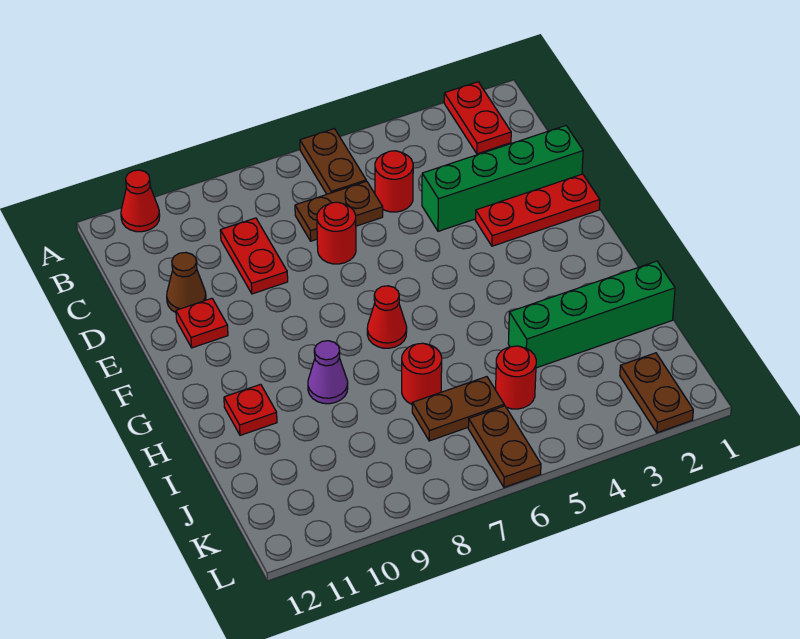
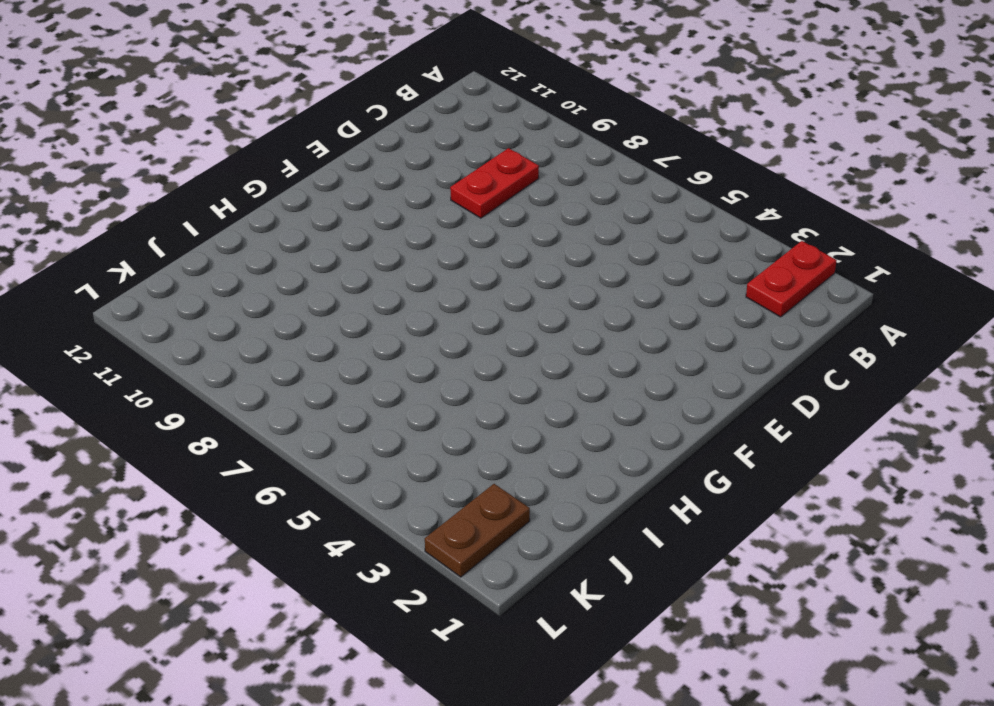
none -> brown 1x2 plate [300,129,366,194]
none -> red 1x1 cone [121,170,160,232]
none -> red 1x1 round brick [375,151,413,212]

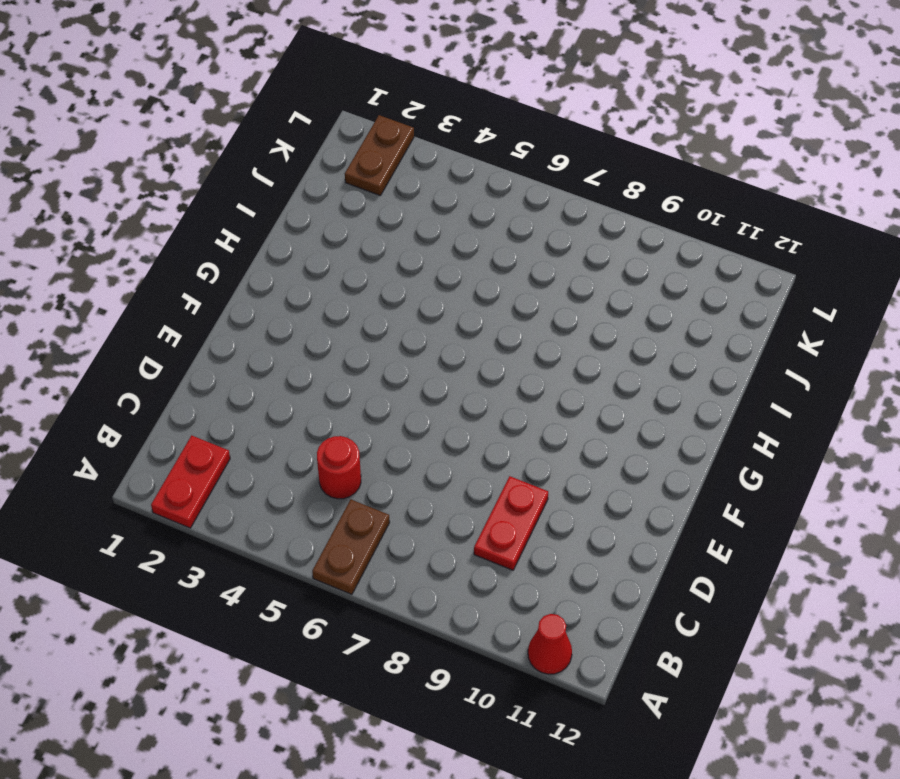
none -> brown 1x2 plate [295,181,383,241]
none -> green 1x4 brick [422,126,583,231]
none -> red 1x1 round brick [317,202,356,264]

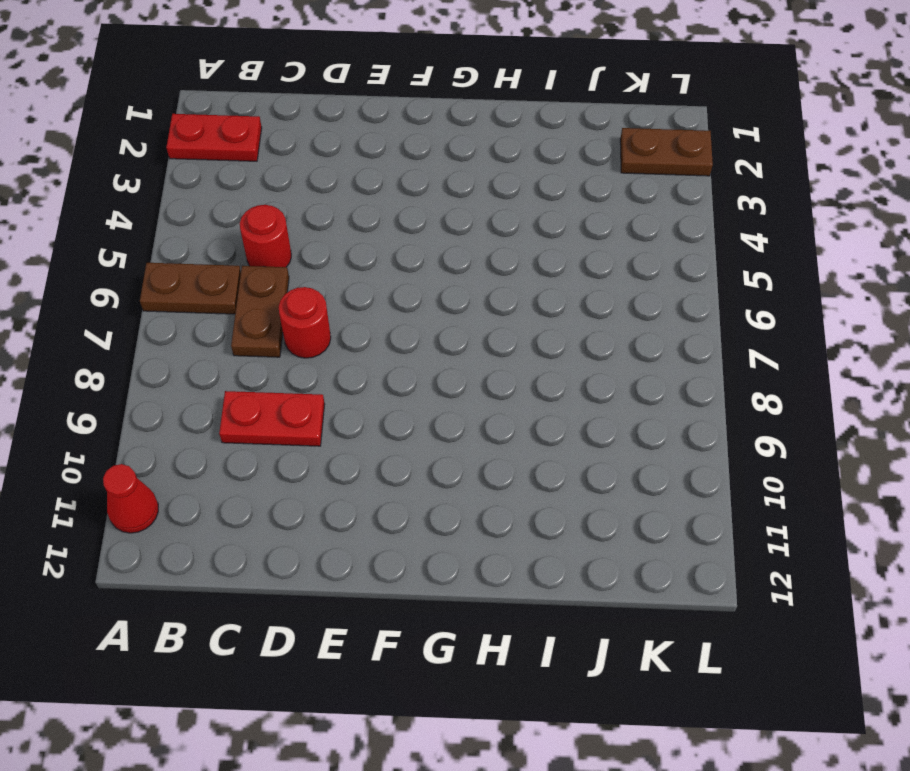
none -> green 1x4 brick [422,126,583,231]
none -> brown 1x1 cone [167,252,206,312]
none -> red 1x3 plate [475,174,600,246]

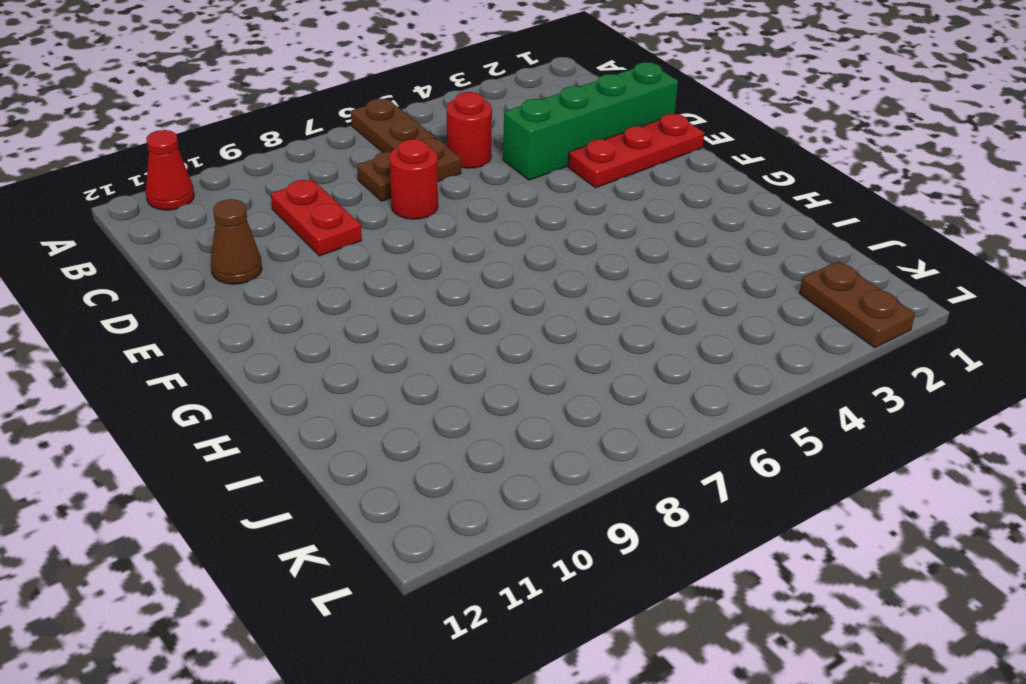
none -> red 1x2 plate [444,82,511,154]
none -> red 1x1 plate [176,298,228,348]
none -> red 1x1 cone [367,286,407,348]

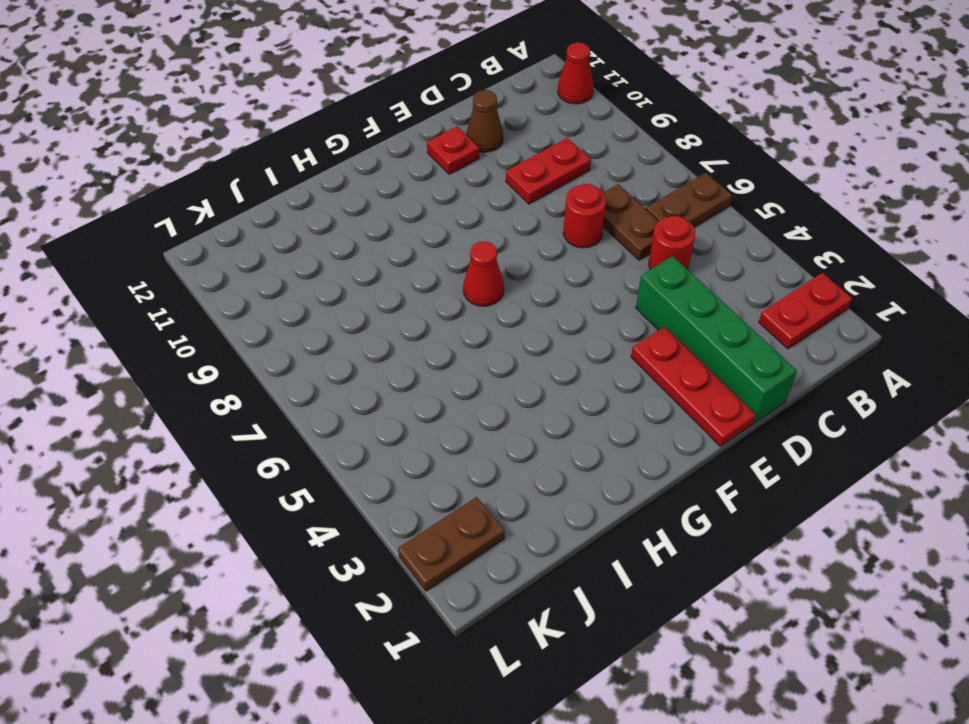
none -> purple 1x1 cone [308,341,348,404]
none -> red 1x1 plate [224,384,277,435]
none -> green 1x4 brick [508,261,675,368]

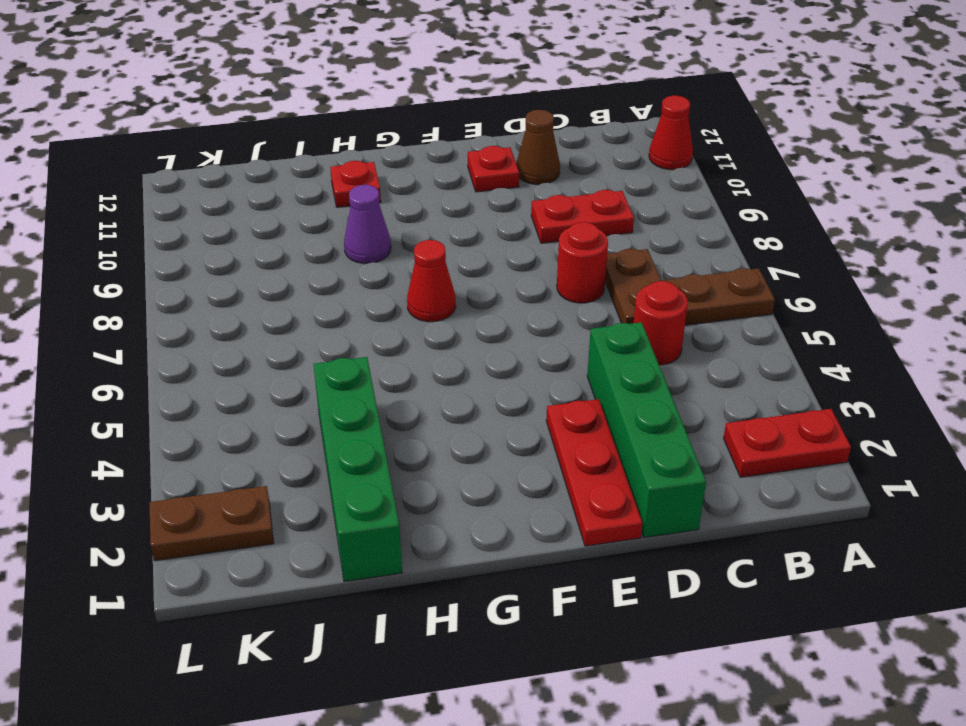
none -> red 1x1 round brick [402,343,442,404]
none -> red 1x1 round brick [496,346,536,409]
none -> brown 1x2 plate [412,377,504,441]

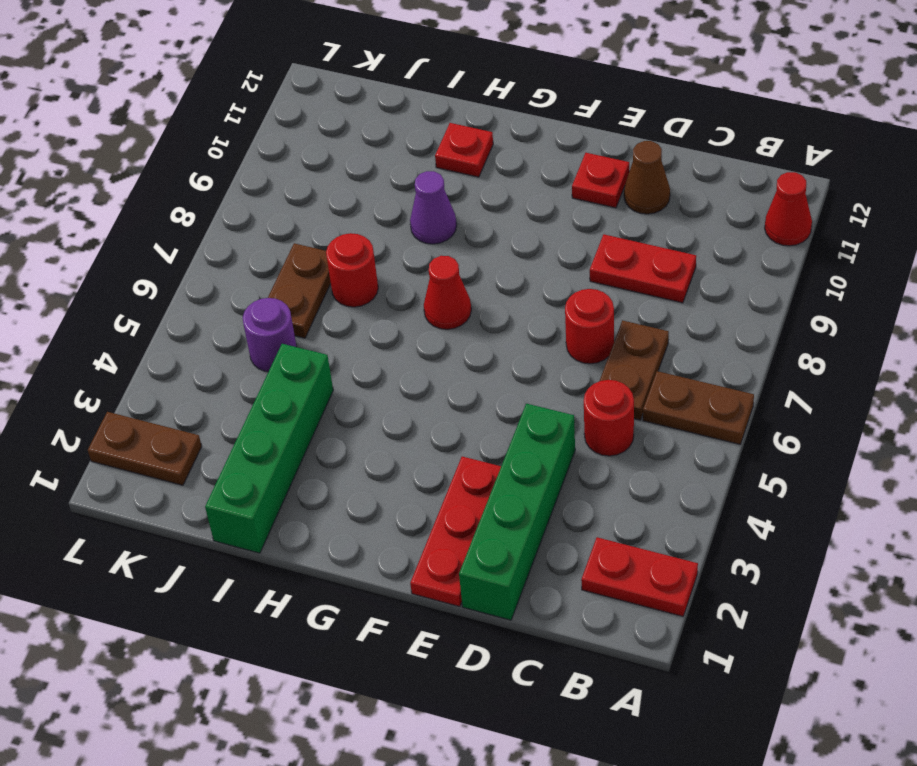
purple 1x1 round brick [243,298,297,372] -> red 1x1 round brick [496,346,536,409]
none -> brown 1x2 plate [468,406,541,487]

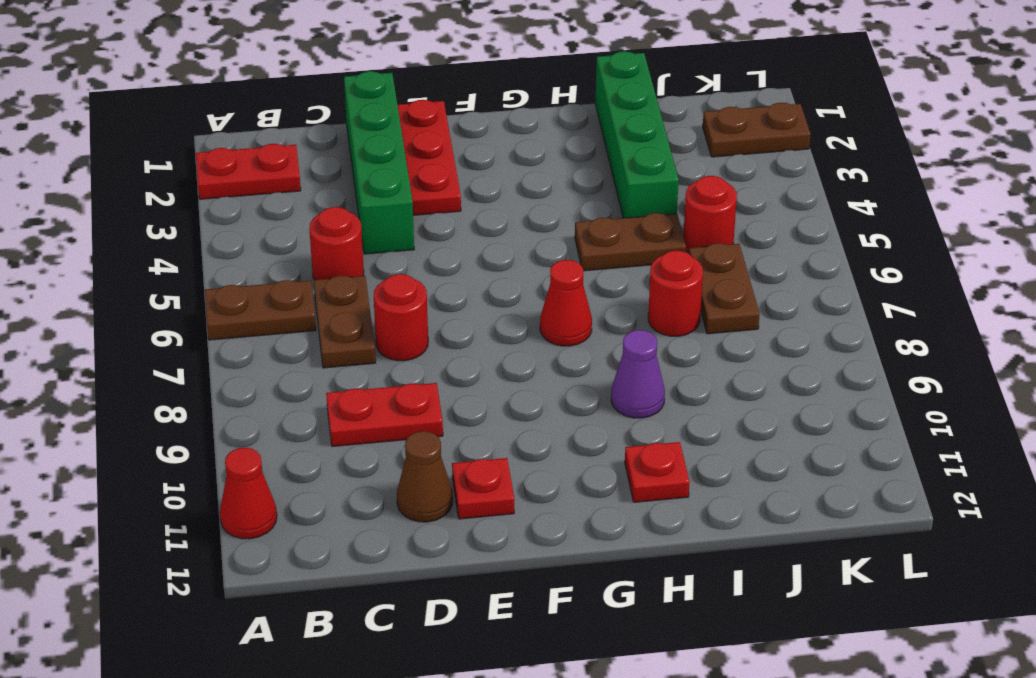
brown 1x2 plate [575,213,686,271] -> brown 1x2 plate moved to [468,406,541,487]

